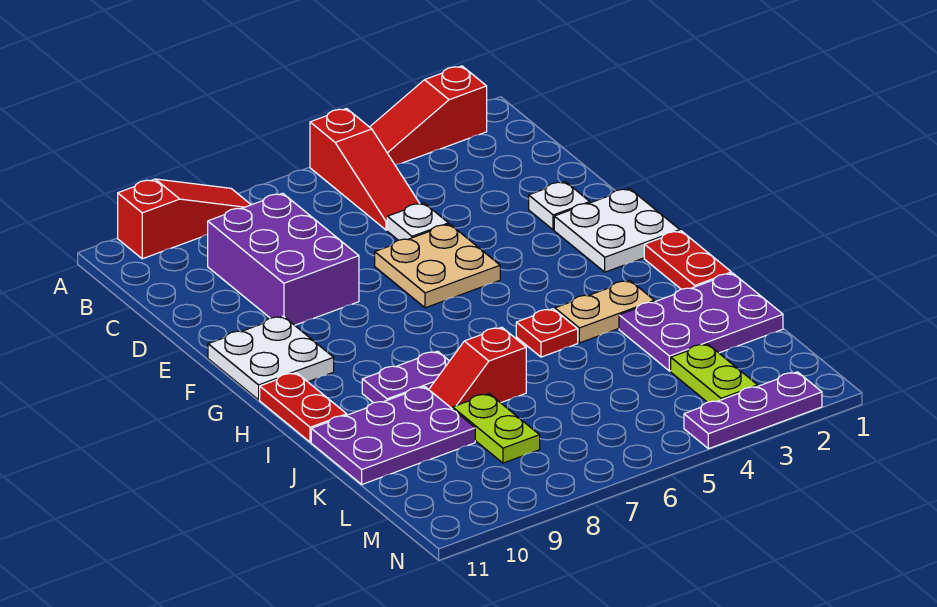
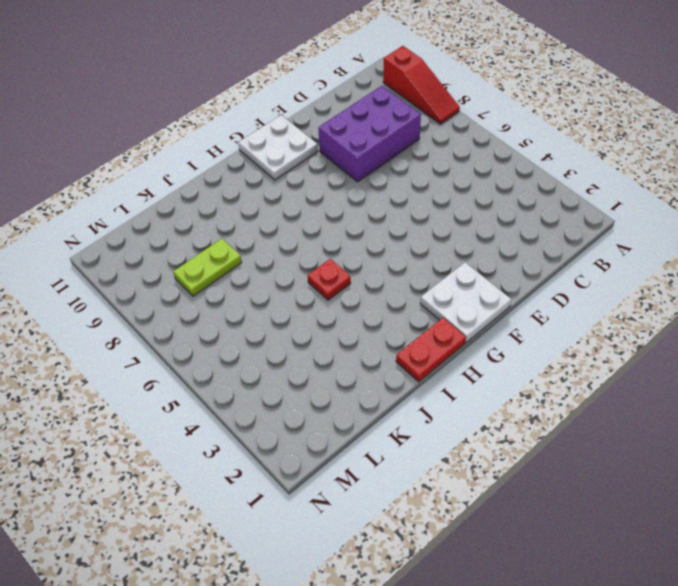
none -> red 1x3 slope [370,66,487,165]
none -> red 1x3 slope [310,109,420,230]
none -> white 1x1 plate [387,203,449,240]

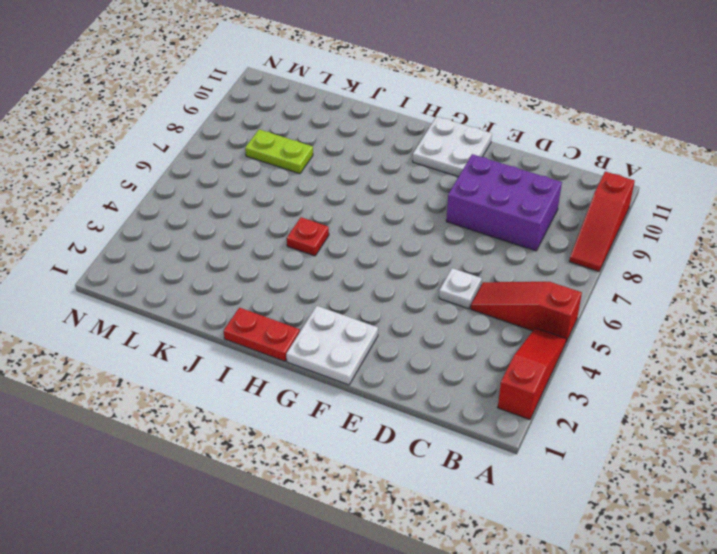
none -> white 1x1 plate [529,182,590,230]
none -> tan 2x2 plate [375,224,500,308]
none -> red 1x2 plate [260,373,347,442]

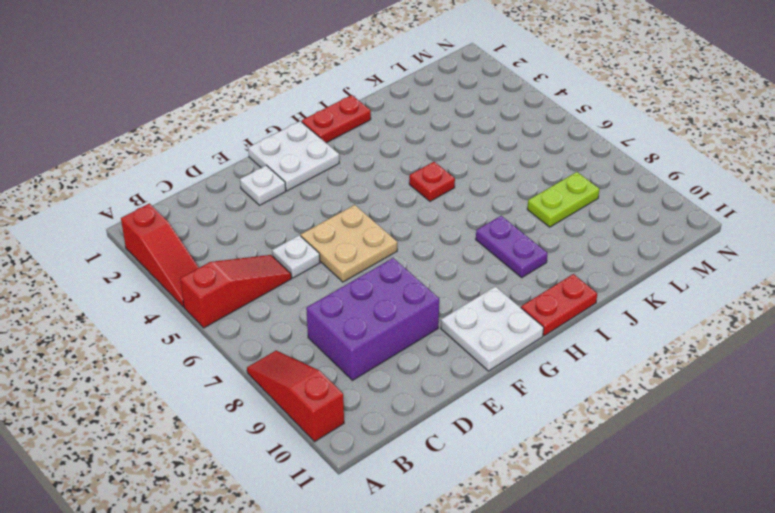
none -> tan 1x2 plate [555,280,655,343]
none -> purple 2x3 plate [619,273,783,371]
none -> red 1x2 slope [429,327,526,409]

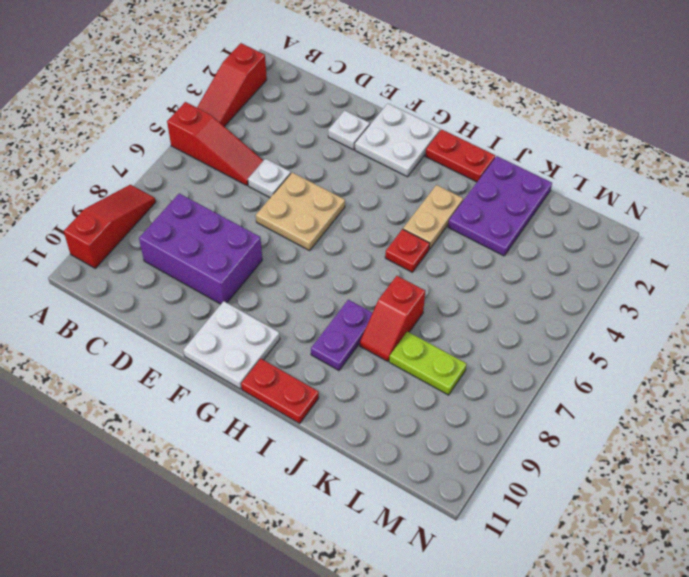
none -> purple 2x3 plate [311,387,475,484]
none -> lime 1x2 plate [671,344,758,402]
none -> purple 1x3 plate [684,372,822,449]

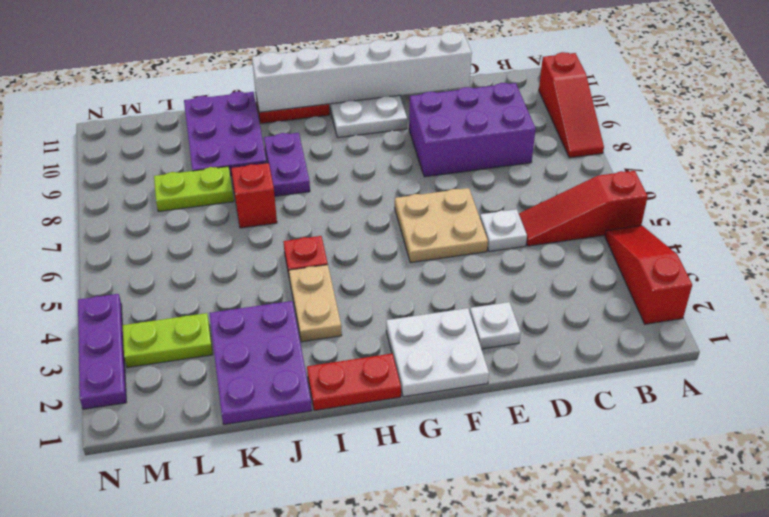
white 1x6 brick [252,32,472,112] -> none

